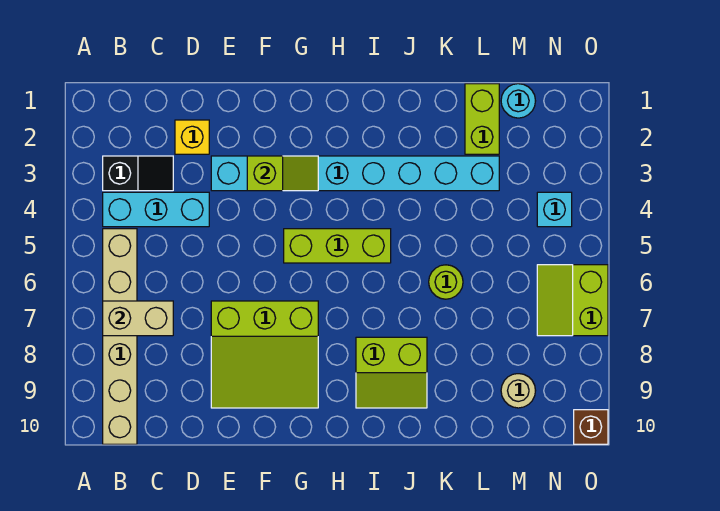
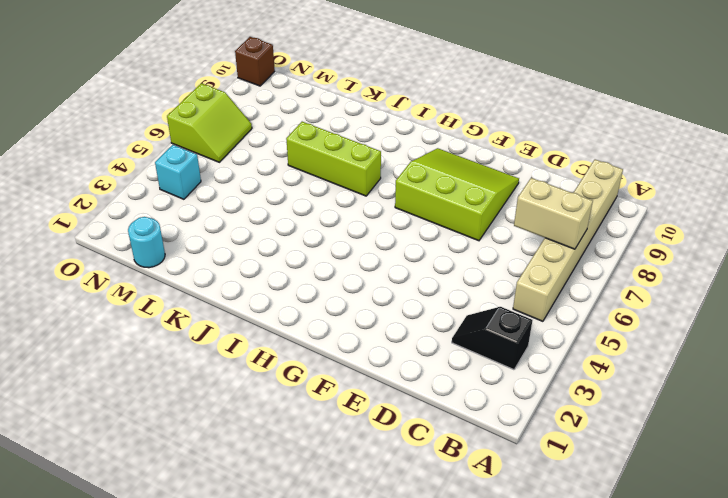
lime 1x3 brick [286,122,381,196] -> lime 1x3 brick moved to [284,229,391,263]
none -> cyan 1x3 brick [103,192,209,227]
none -> yellow 1x1 brick [175,120,209,154]
none -> cyan 1x8 brick [211,156,499,191]

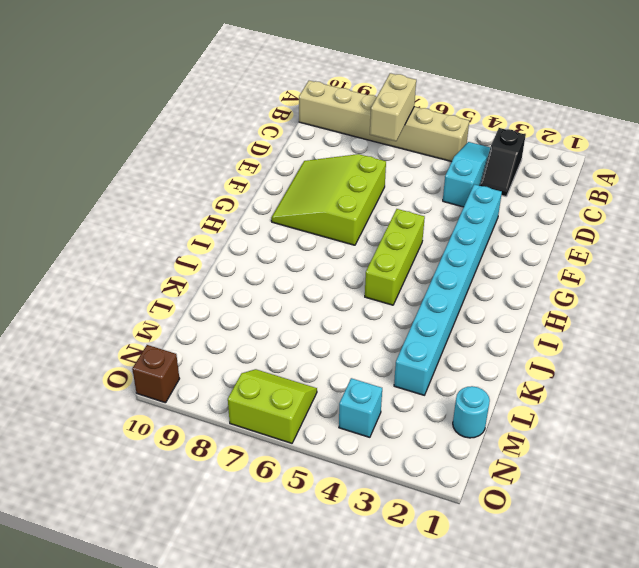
cyan 1x3 slope [443,142,490,207] -> cyan 1x3 brick [103,192,209,227]
none -> yellow 1x1 brick [175,120,209,154]
none -> lime 2x2 slope [356,337,427,408]
none -> lime 1x1 round brick [429,265,463,299]

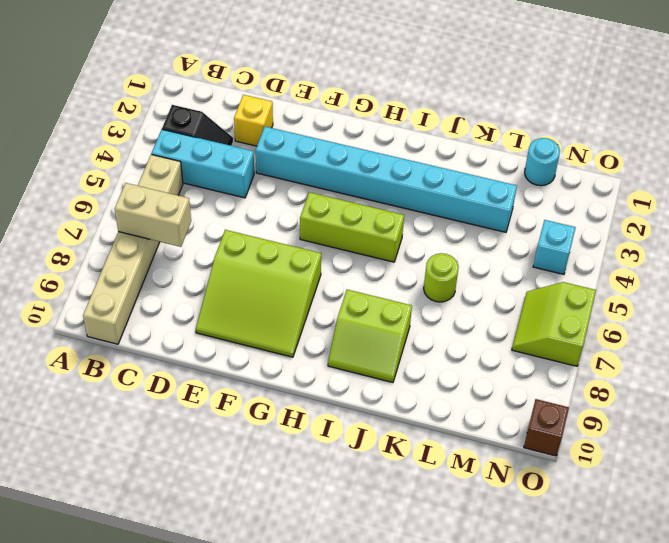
none -> lime 1x2 brick [465,84,499,154]
none -> tan 1x1 round brick [501,374,536,408]
none -> lime 1x2 slope [247,156,318,191]

